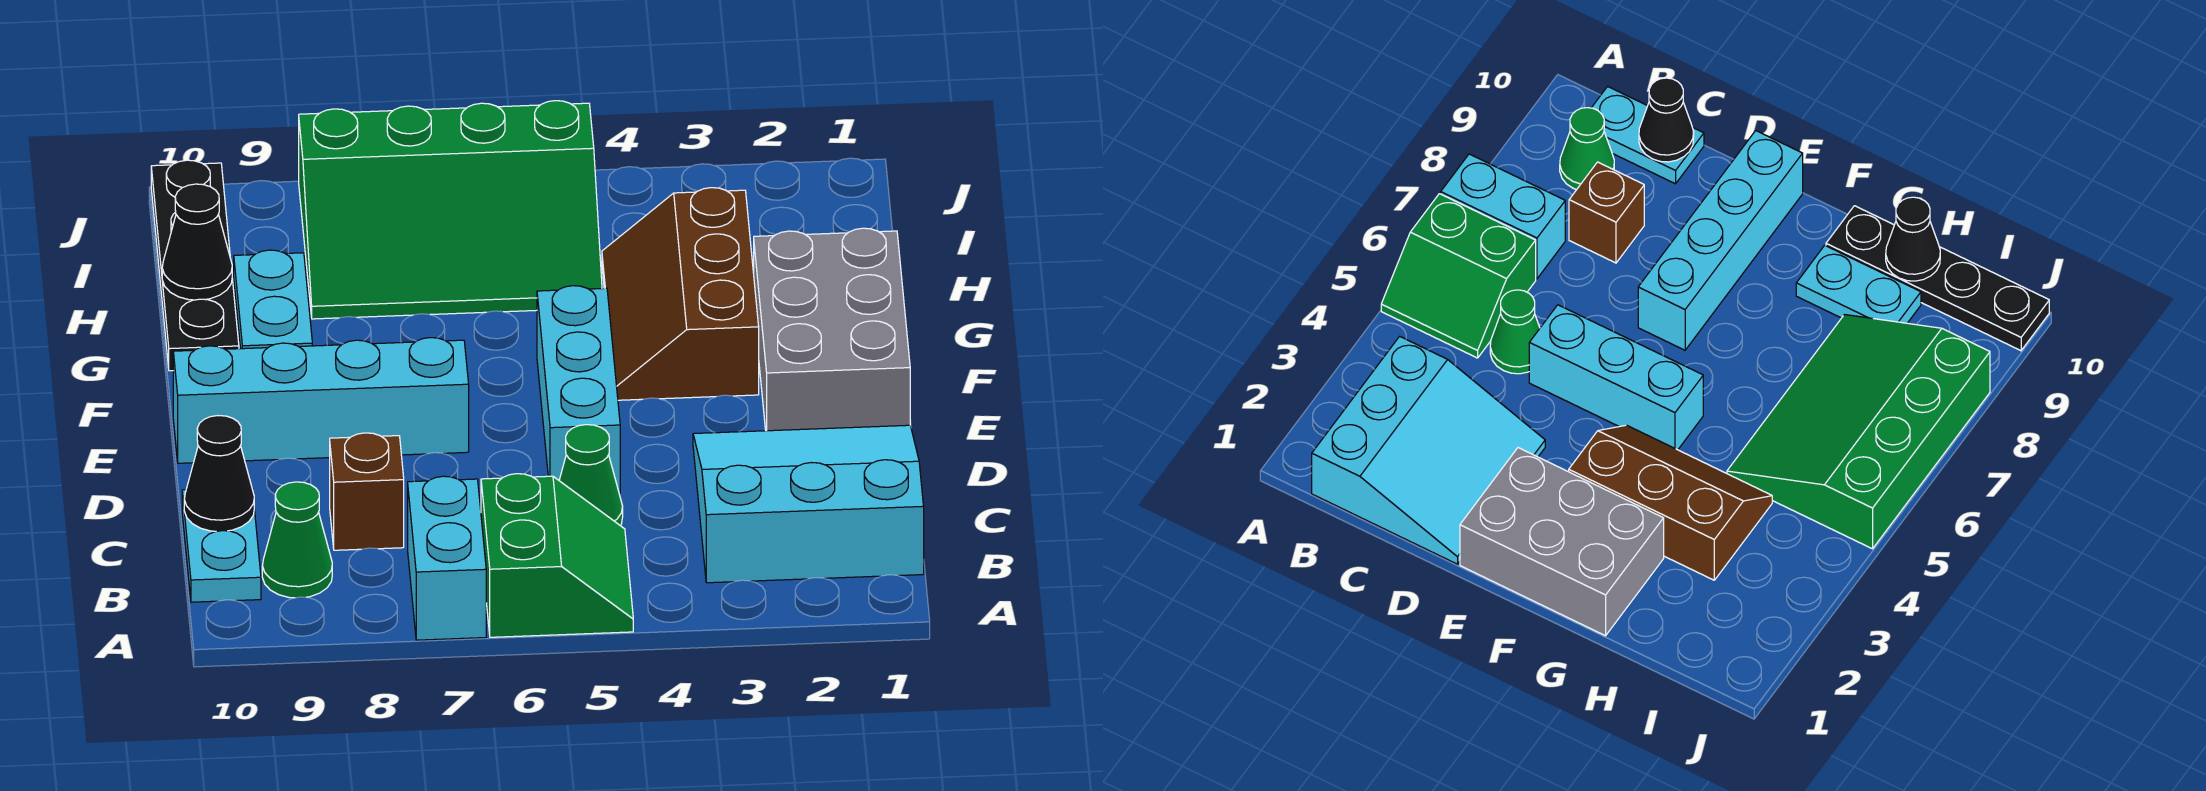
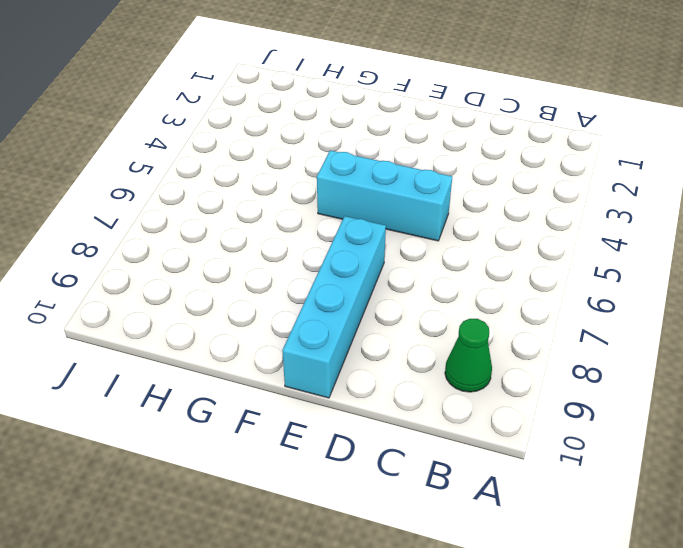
none -> green 2x2 slope [481,474,633,637]
none -> cyan 1x2 brick [408,476,486,640]
none -> cyan 3x3 slope [693,425,924,583]

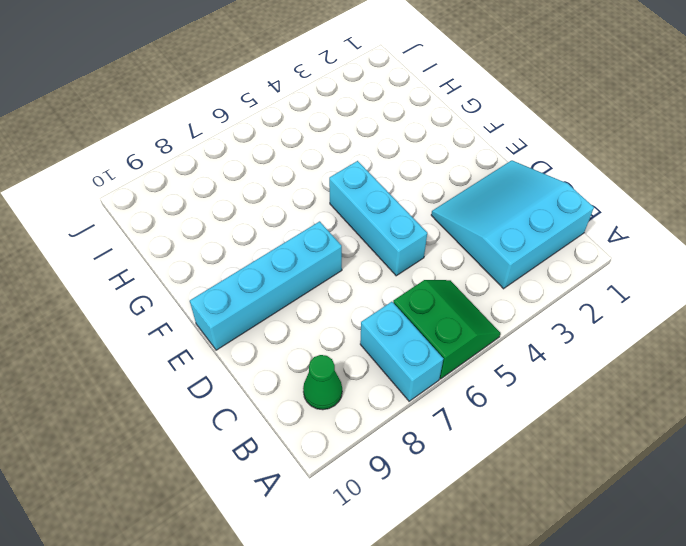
none -> cyan 1x2 plate [182,490,261,602]
none -> green 1x1 cone [559,425,623,526]
none -> brown 1x1 brick [330,433,404,550]

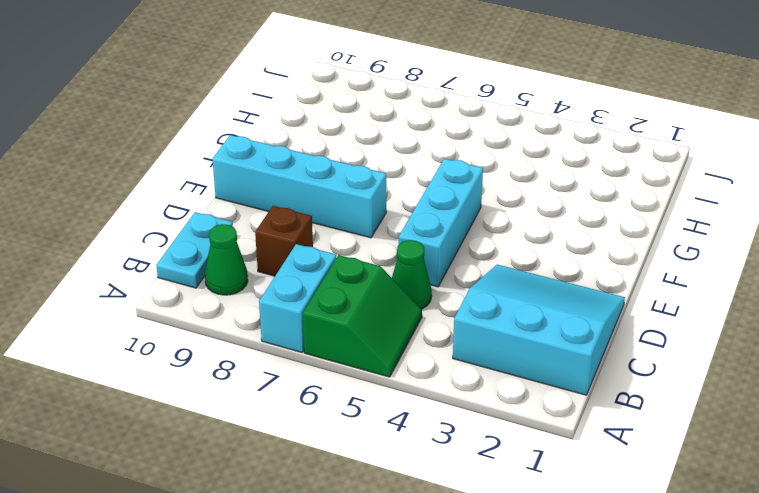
none -> grey 2x3 brick [754,228,910,431]
none -> brown 2x3 slope [602,188,759,400]
none -> cyan 1x2 plate [234,250,312,349]

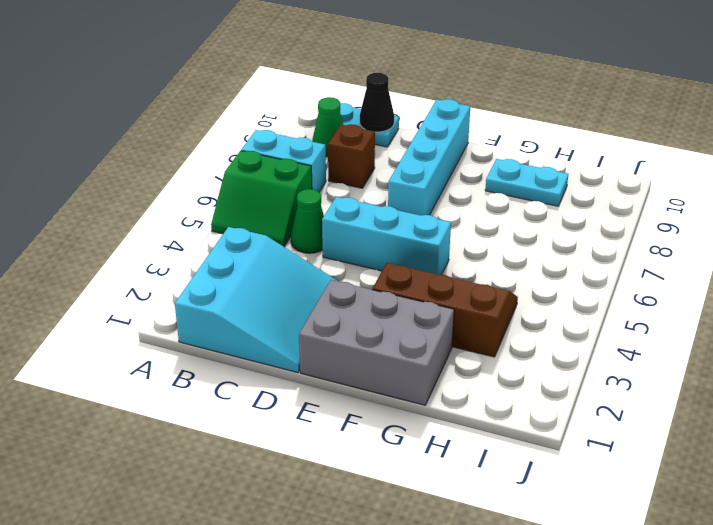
none -> black 1x4 plate [151,160,239,371]
none -> green 3x4 slope [299,101,602,319]
none -> black 1x1 cone [162,184,232,300]

